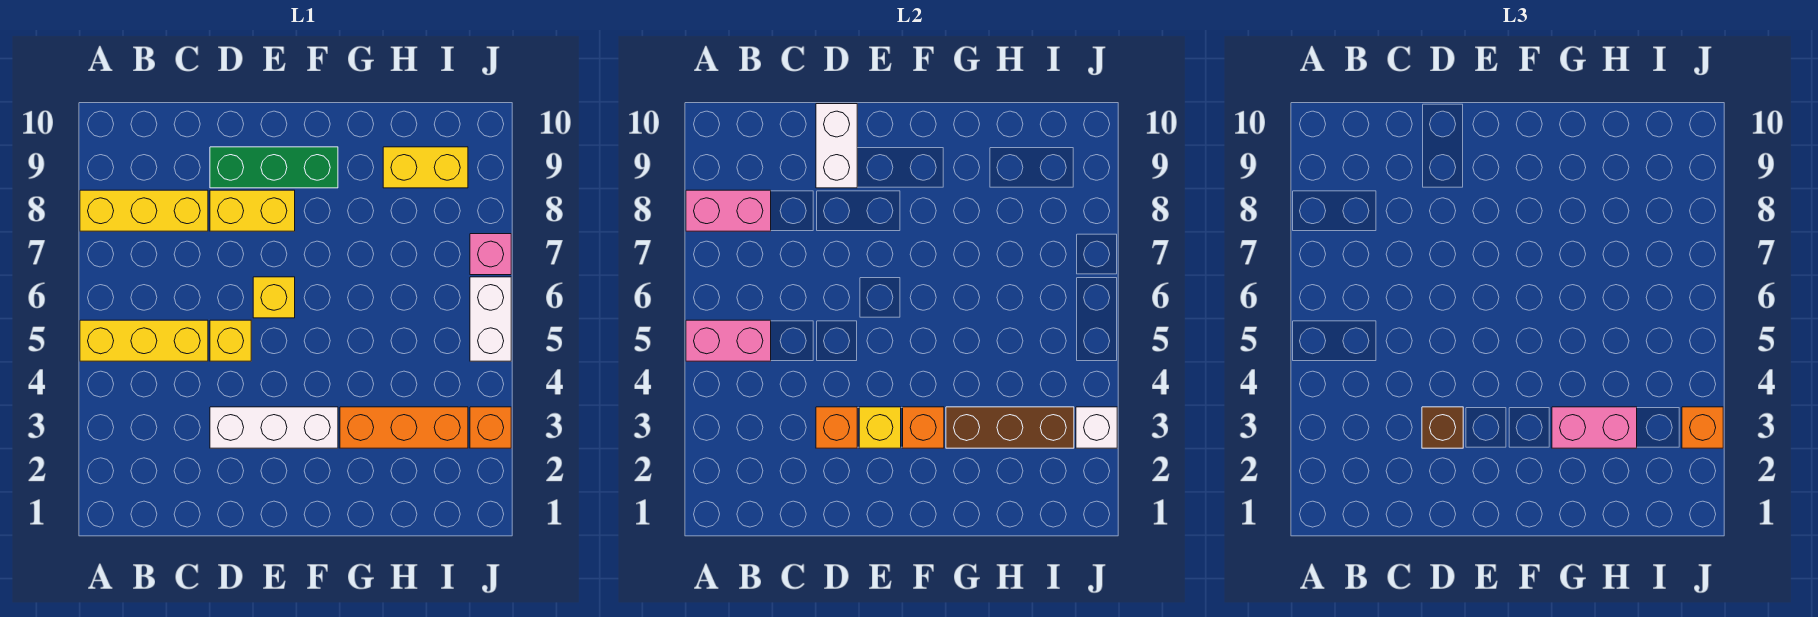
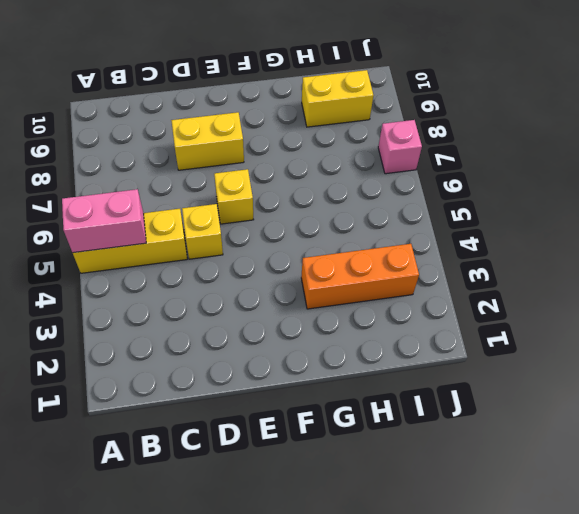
none -> yellow 1x3 brick [80,190,208,231]
none -> white 1x3 brick [210,407,338,448]
none -> green 1x3 brick [210,147,338,188]

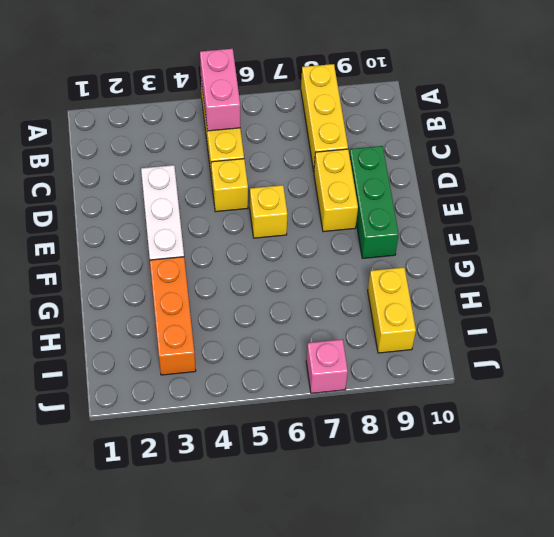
none -> orange 1x1 brick [470,407,511,448]
none -> white 1x2 brick [470,277,511,361]
none -> pink 1x2 brick [686,190,771,231]

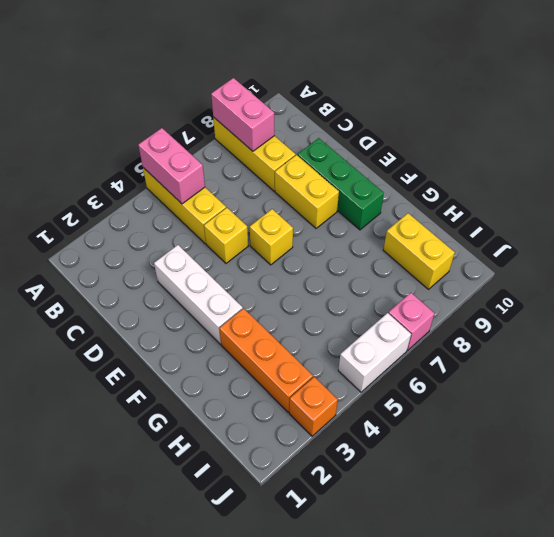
none -> orange 1x1 brick [816,407,857,448]
none -> white 1x2 brick [816,104,857,188]
none -> yellow 1x1 brick [859,407,901,448]

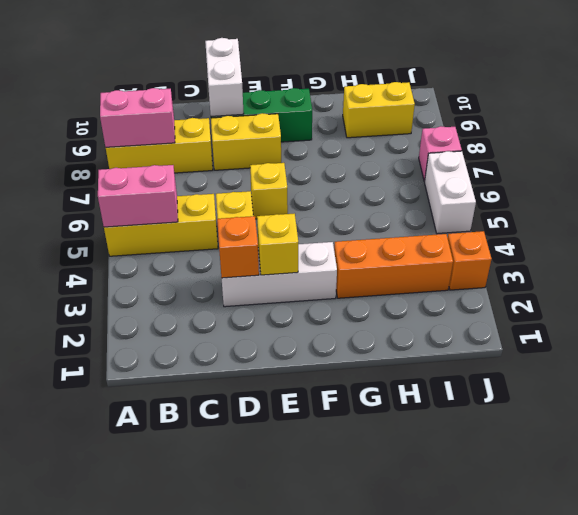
none -> orange 1x1 brick [903,407,944,448]
none -> brown 1x3 brick [946,407,1074,448]
none -> white 1x1 brick [1076,407,1117,448]

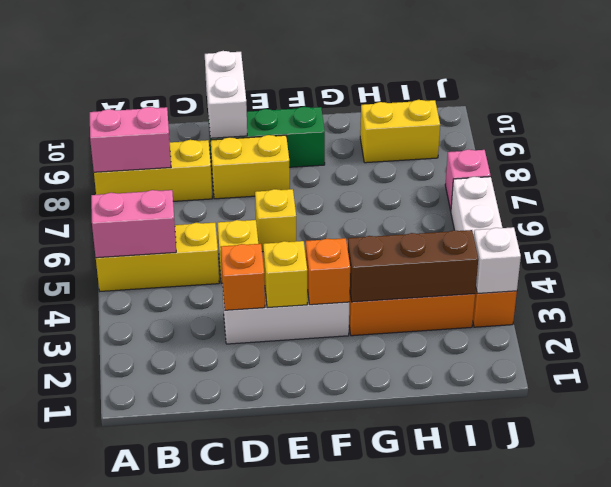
none -> brown 1x1 brick [1422,407,1463,448]
none -> pink 1x2 brick [1552,407,1637,448]
none -> orange 1x1 brick [1682,407,1723,448]

